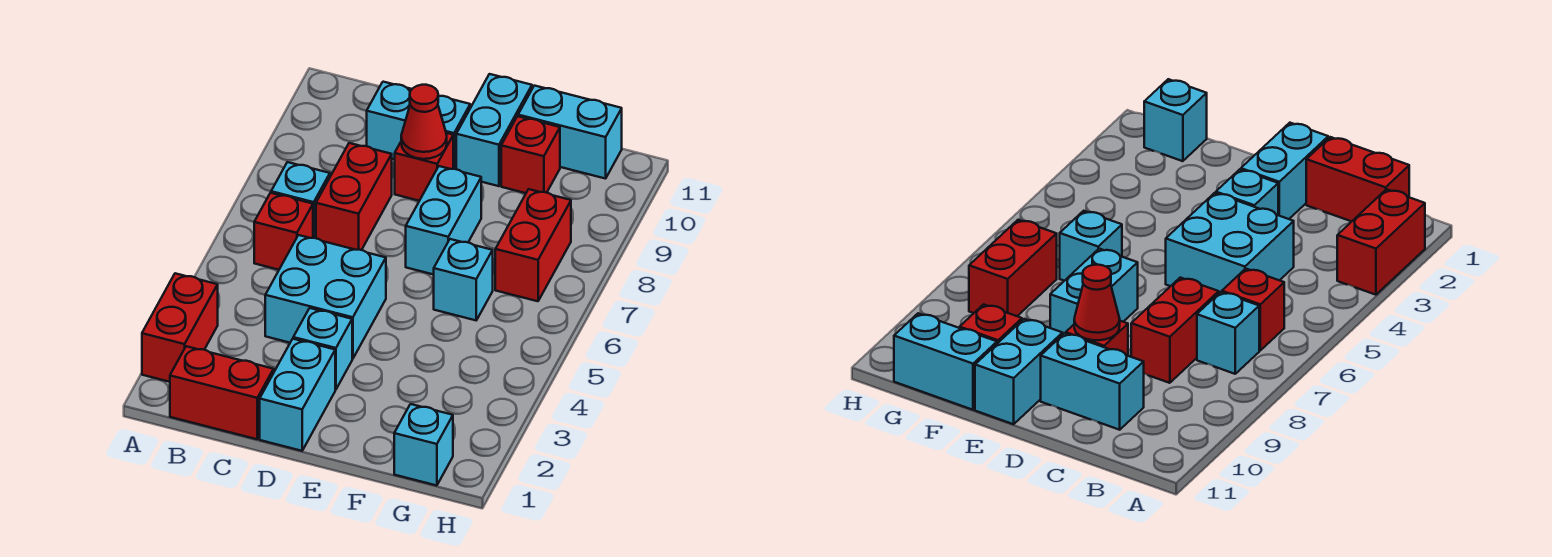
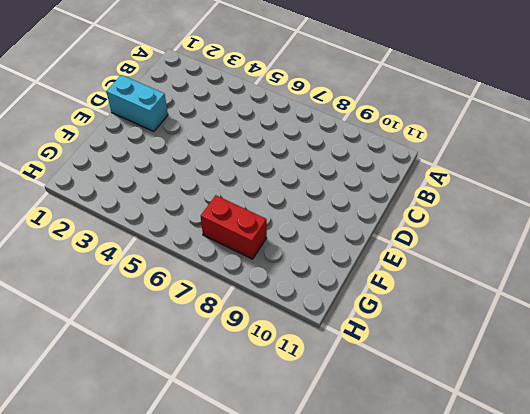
none -> red 1x2 brick [142,273,218,382]
none -> red 1x2 brick [170,346,274,439]
none -> red 1x1 brick [254,193,313,270]

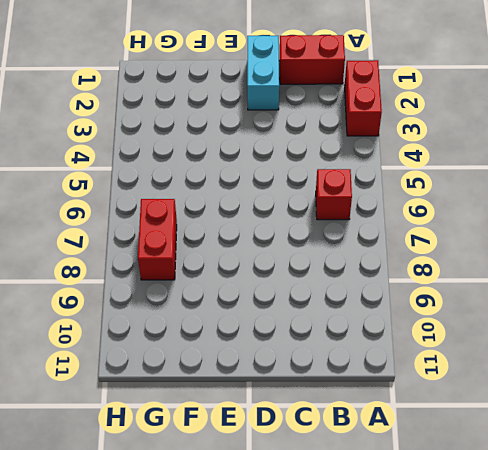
none -> cyan 1x1 brick [271,162,330,238]
none -> cyan 2x2 brick [265,235,386,359]
none -> red 1x2 brick [316,143,392,250]

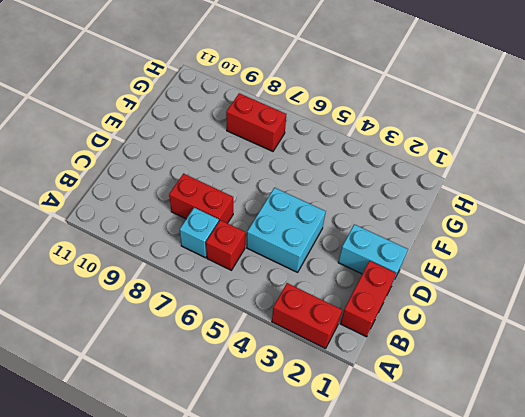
none -> cyan 1x2 brick [367,82,470,169]
none -> cyan 1x1 brick [293,308,352,389]
none -> red 1x1 brick [395,133,453,201]

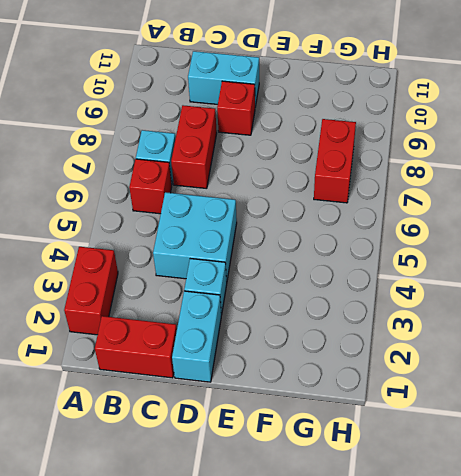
none -> cyan 1x2 brick [406,166,481,275]
none -> cyan 1x2 brick [456,74,532,186]
none -> cyan 1x1 brick [434,239,493,320]

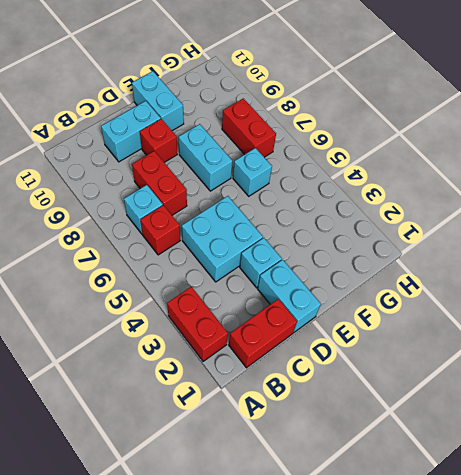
none -> red 1x1 brick [501,116,560,193]
none -> cyan 1x2 brick [518,86,622,179]
none -> cyan 1x1 brick [394,404,453,486]

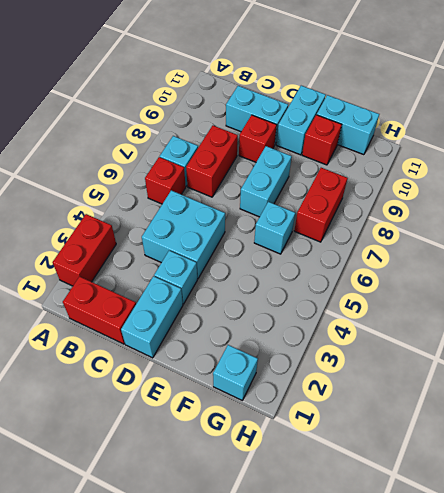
none -> red 1x1 cone [401,85,447,159]

